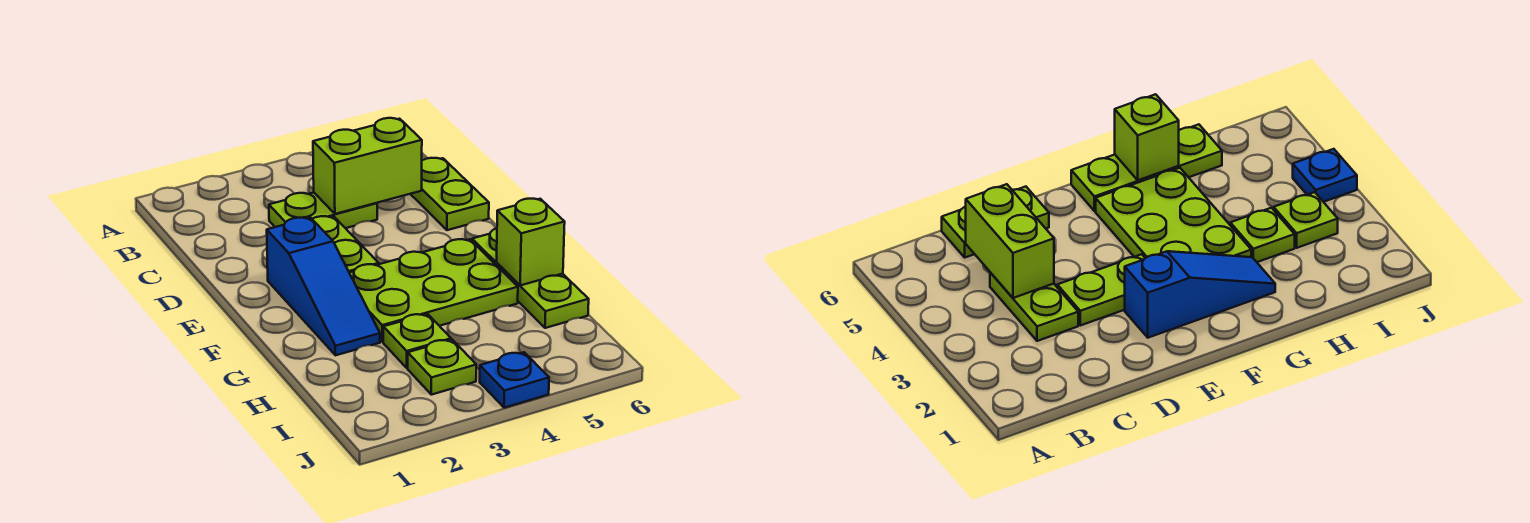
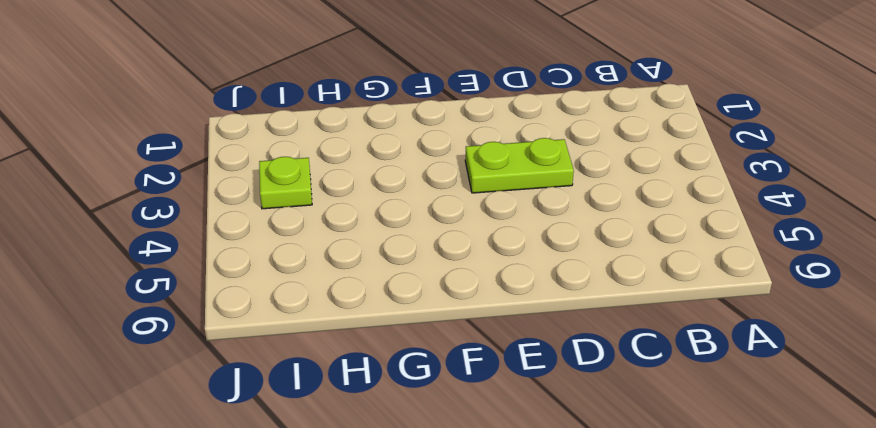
none -> lime 1x2 plate [269,193,377,228]
none -> lime 1x2 plate [411,158,489,230]

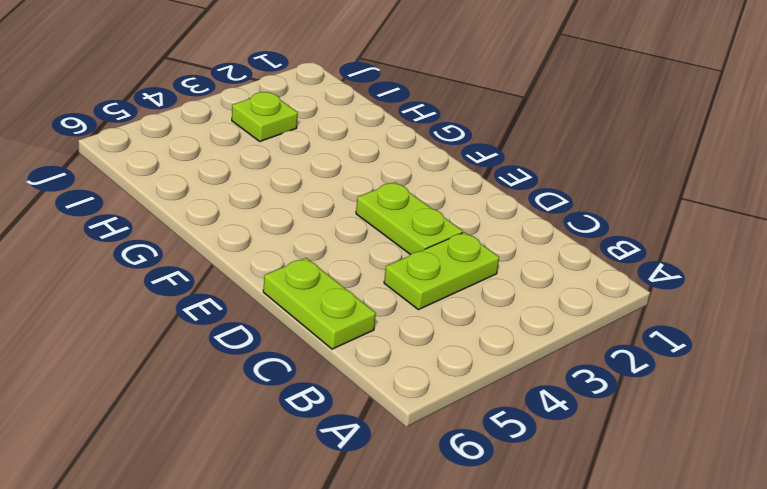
none -> blue 1x3 slope [267,218,380,355]
none -> lime 2x3 plate [349,239,518,342]

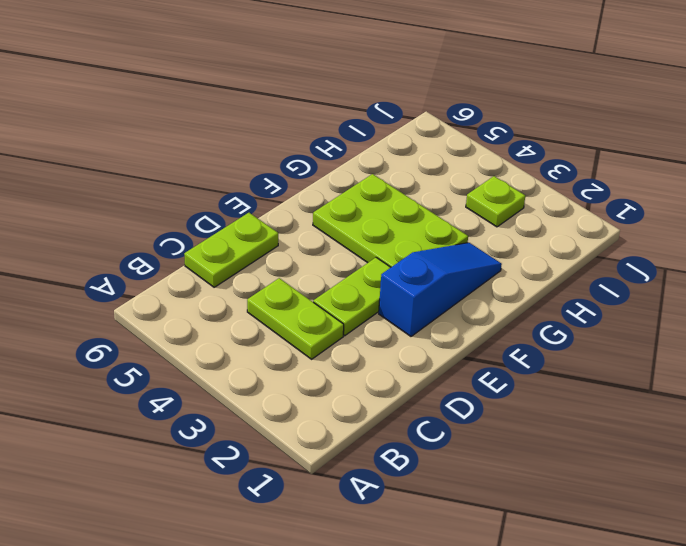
none -> lime 1x3 plate [472,228,589,328]
none -> lime 1x1 plate [383,314,451,368]

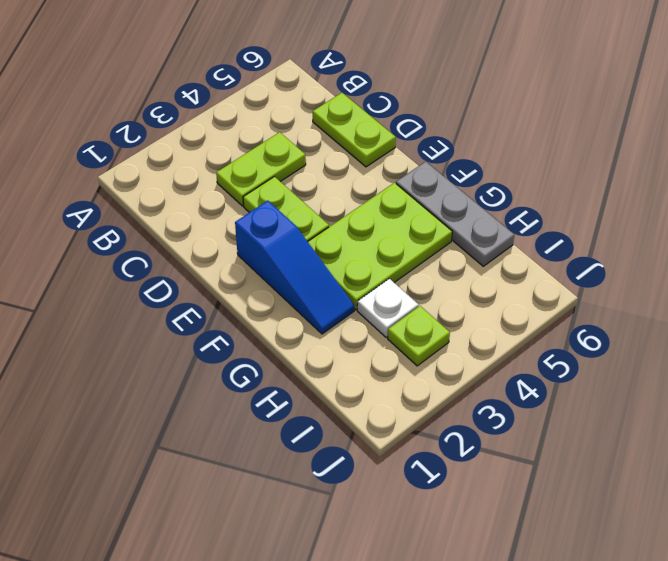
grey 1x3 plate [396,162,514,266] -> lime 1x3 plate [472,228,589,328]
white 1x1 plate [357,279,418,337] -> lime 1x1 plate [383,314,451,368]
none -> blue 1x1 plate [480,352,549,408]
none -> lime 1x2 brick [313,118,422,214]

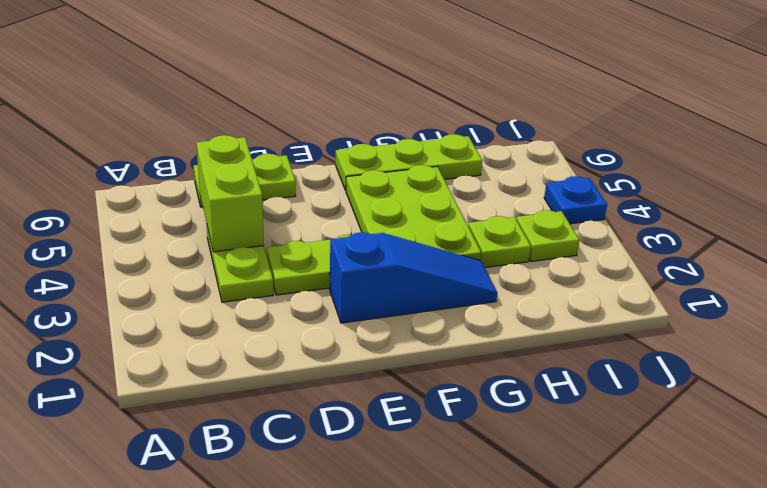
none -> lime 1x1 brick [496,199,565,285]

